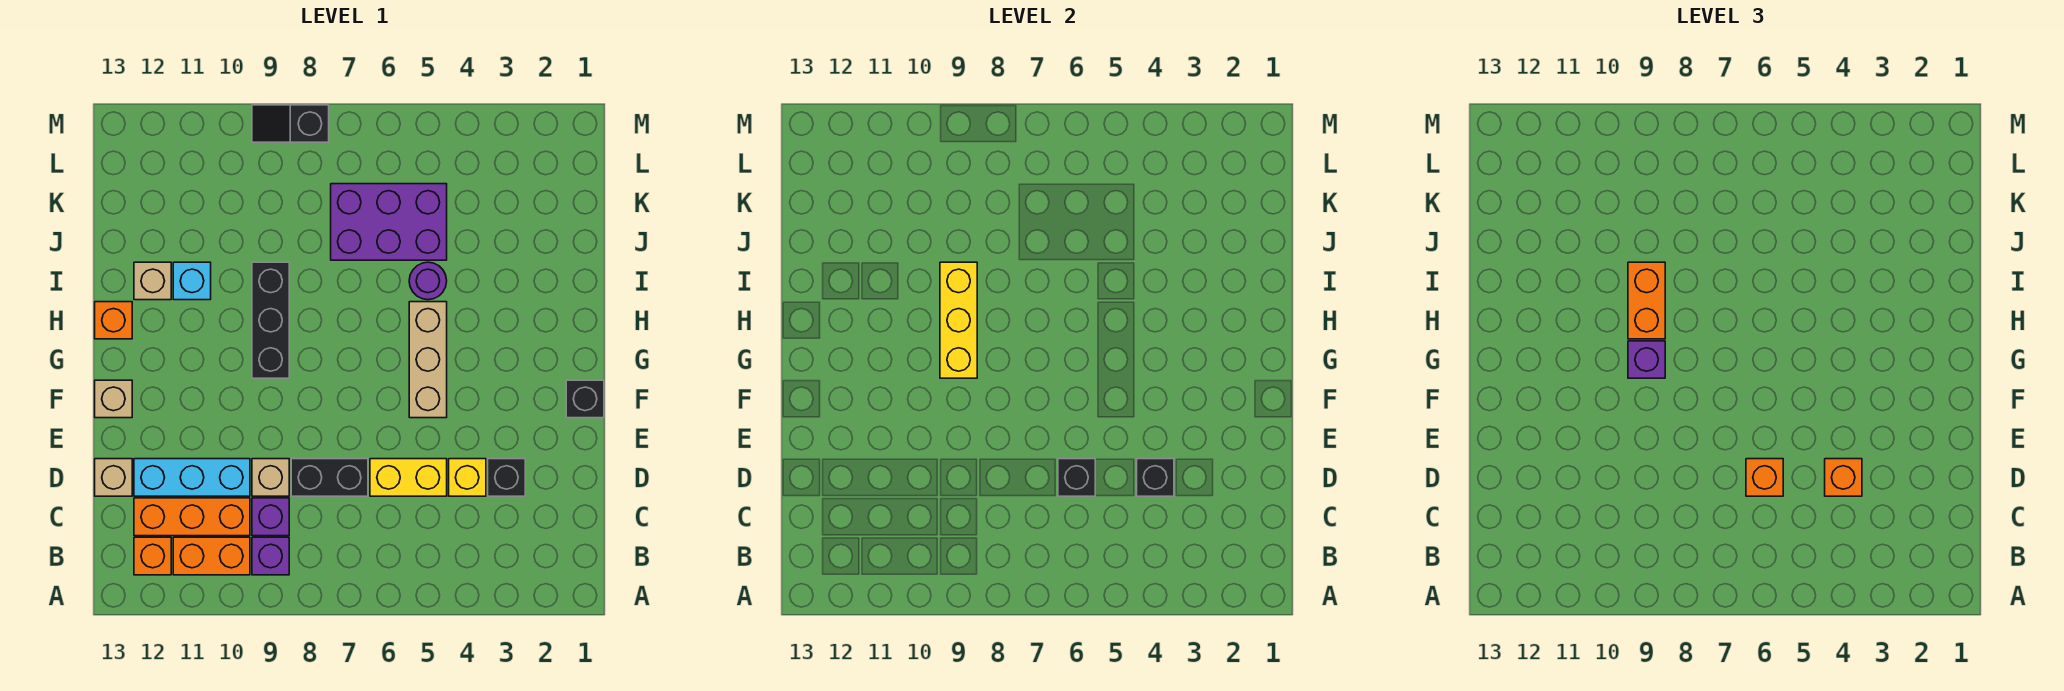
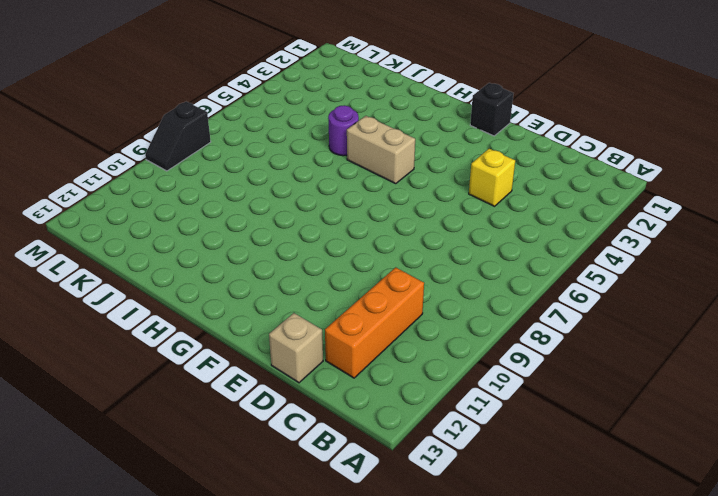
tan 1x2 brick [347,116,415,184] -> tan 1x3 brick [409,302,447,418]
none -> purple 1x1 brick [252,537,289,575]
none -> orange 1x2 brick [173,537,250,575]
none -> orange 1x1 brick [134,537,171,575]

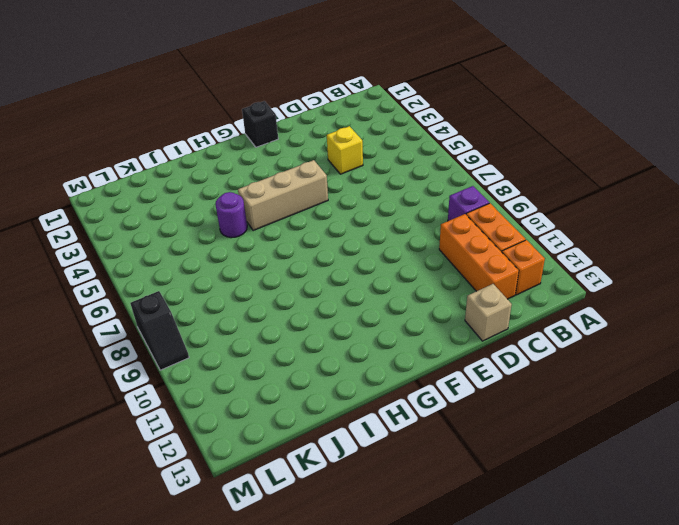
none -> purple 1x1 brick [252,498,289,536]
none -> black 1x1 brick [488,459,525,496]
none -> yellow 1x2 brick [370,459,447,496]

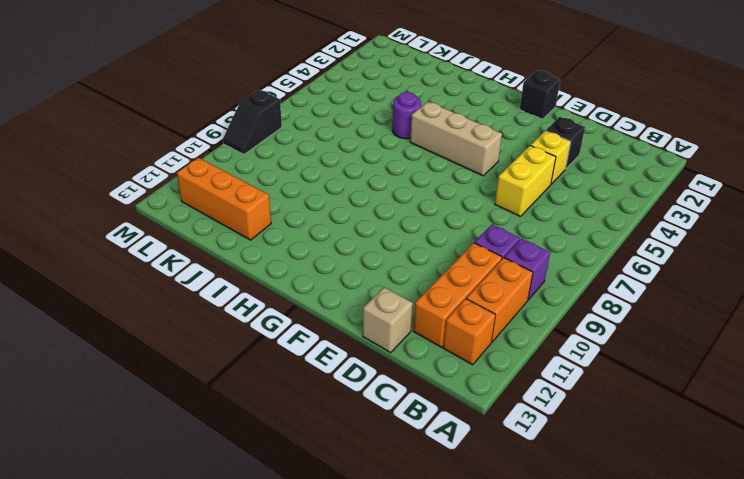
orange 1x3 brick [177,158,271,240] -> none
none -> black 1x2 brick [291,459,368,496]
none -> tan 1x1 brick [252,459,289,496]
none -> cyan 1x3 brick [134,459,250,496]

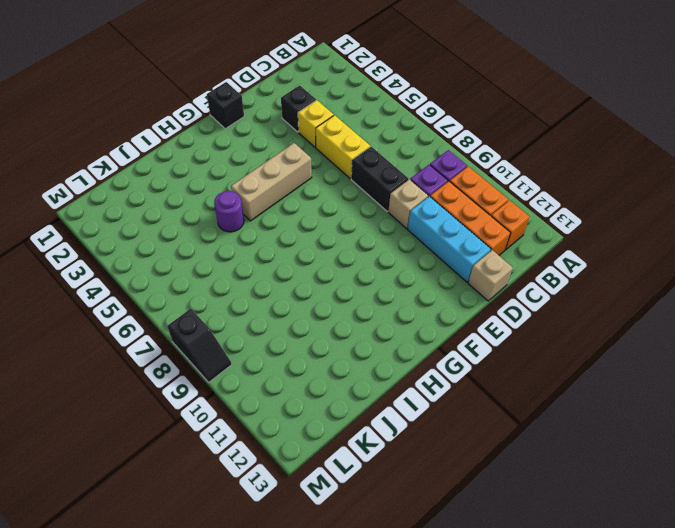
none -> tan 1x1 brick [95,380,132,418]
none -> black 1x3 brick [252,262,289,378]
none -> orange 1x1 brick [95,302,132,339]

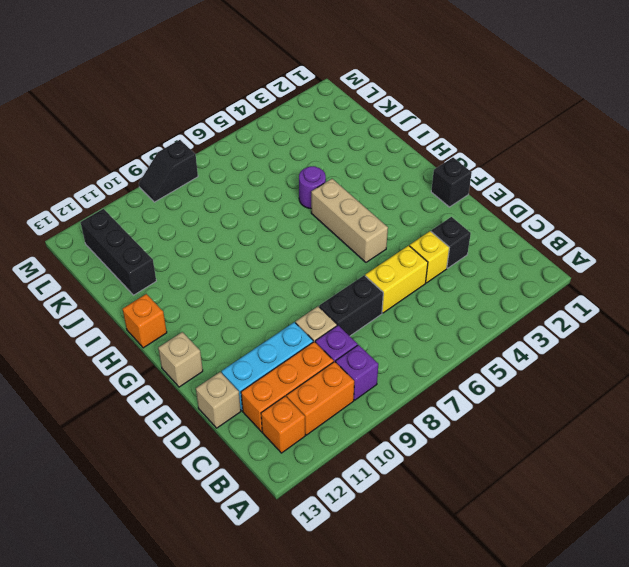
black 1x3 brick [80,209,156,295] -> black 1x3 brick moved to [252,262,289,378]
none -> cyan 1x1 brick [173,262,211,300]
none -> tan 1x1 brick [134,262,171,300]
none -> purple 2x3 brick [331,184,447,260]

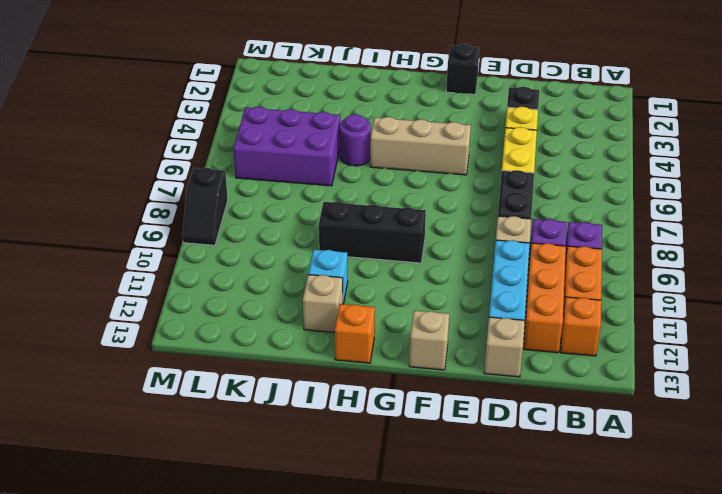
purple 2x3 brick [233,107,340,186] -> purple 2x3 brick turned to [331,184,447,260]
none -> black 1x1 brick [1137,459,1174,496]
none -> black 1x1 brick [1058,459,1095,496]
none -> yellow 1x3 brick [940,262,977,378]

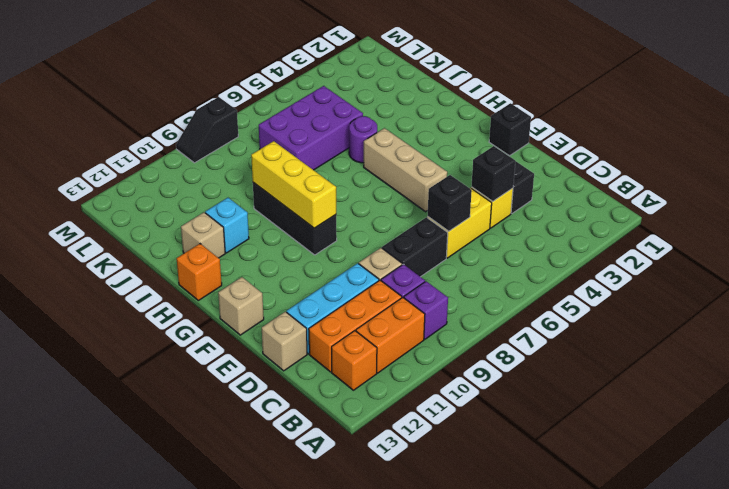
none -> orange 1x1 brick [1825,459,1862,496]
none -> orange 1x1 brick [1746,459,1783,496]
none -> purple 1x1 brick [1628,341,1665,378]

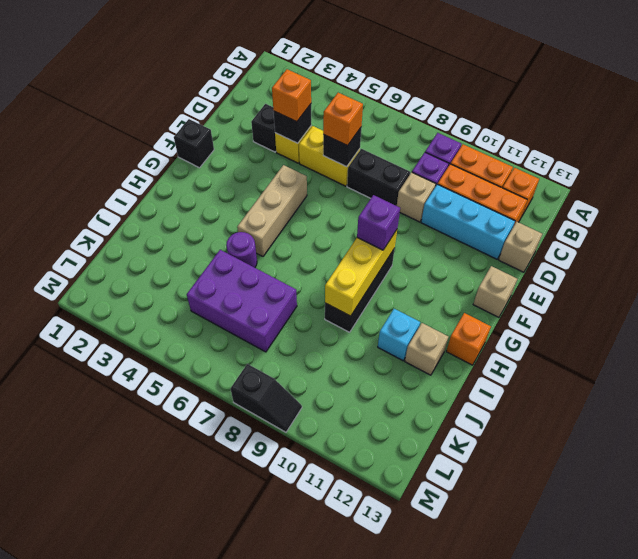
none -> orange 1x2 brick [1628,262,1665,339]

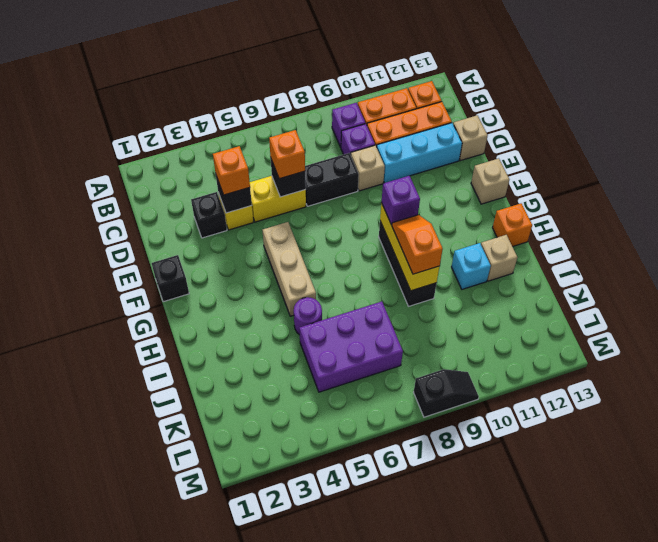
orange 1x2 slope [392,215,443,274] -> orange 1x2 brick [1628,262,1665,339]

